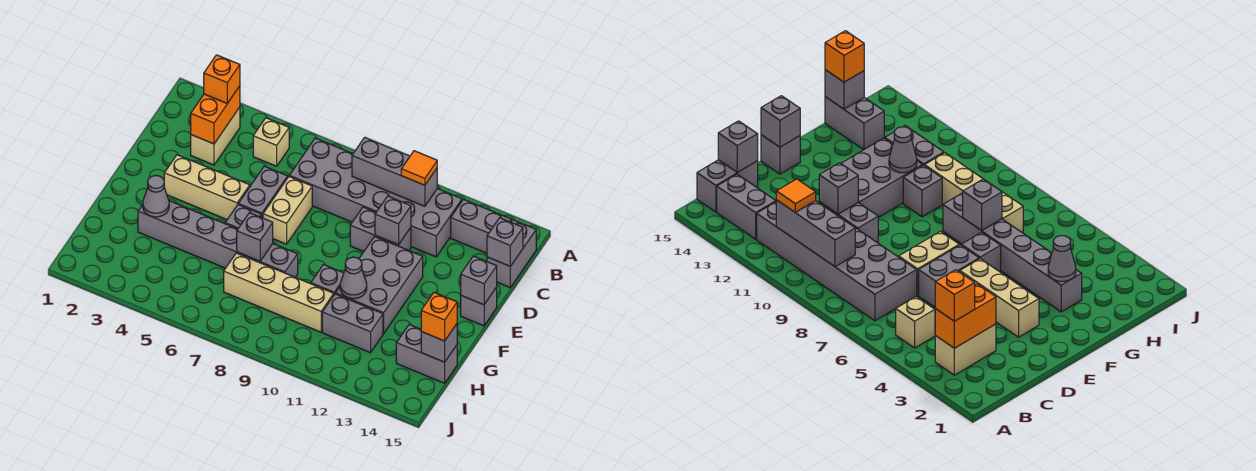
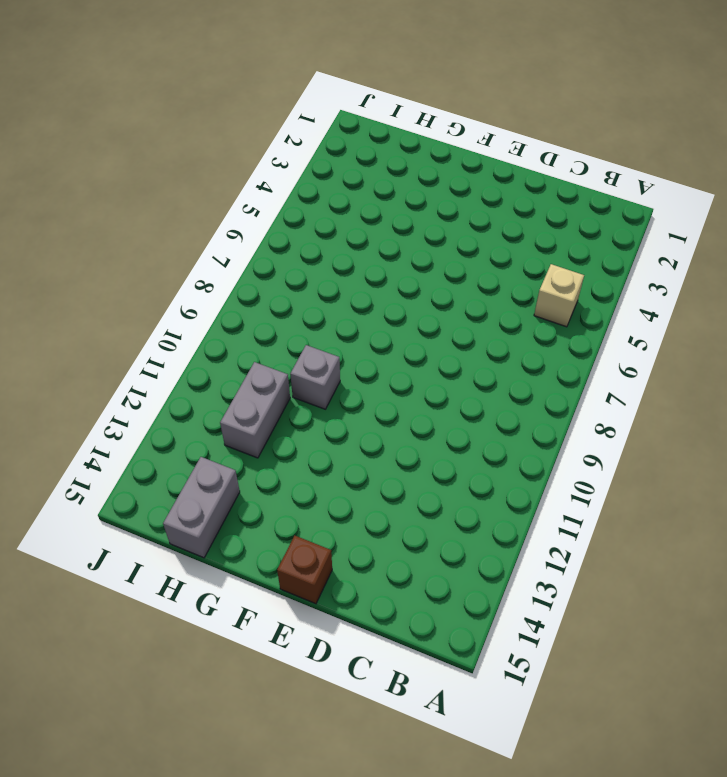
brown 1x1 brick [277,536,332,604] -> grey 1x1 brick [461,287,497,326]
none -> tan 1x2 brick [191,107,240,165]
none -> grey 2x6 brick [289,138,462,257]
none -> grey 1x2 brick [451,199,511,253]

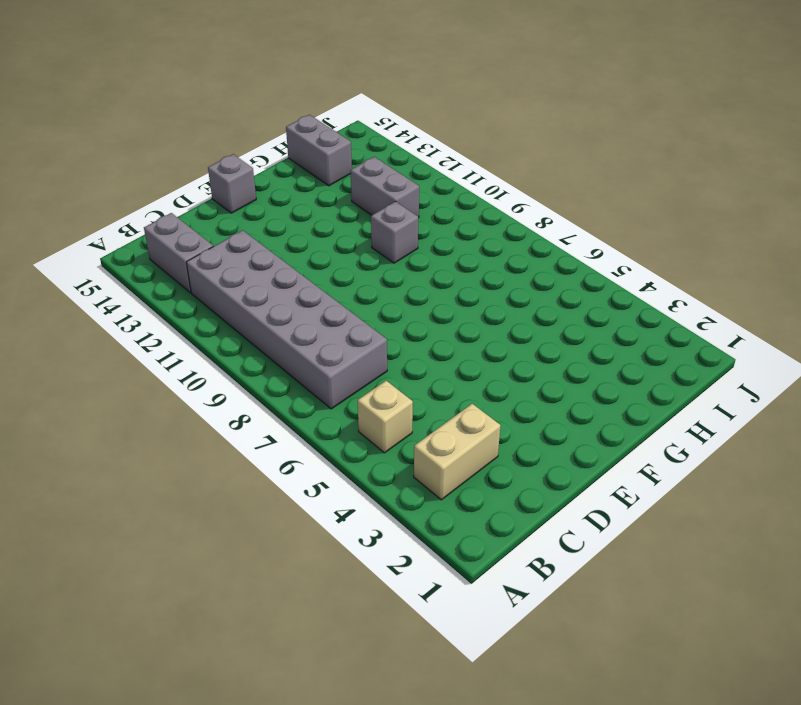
none -> grey 1x2 brick [487,220,536,287]
none -> grey 1x2 brick [238,166,288,218]
none -> tan 1x2 brick [263,177,312,244]

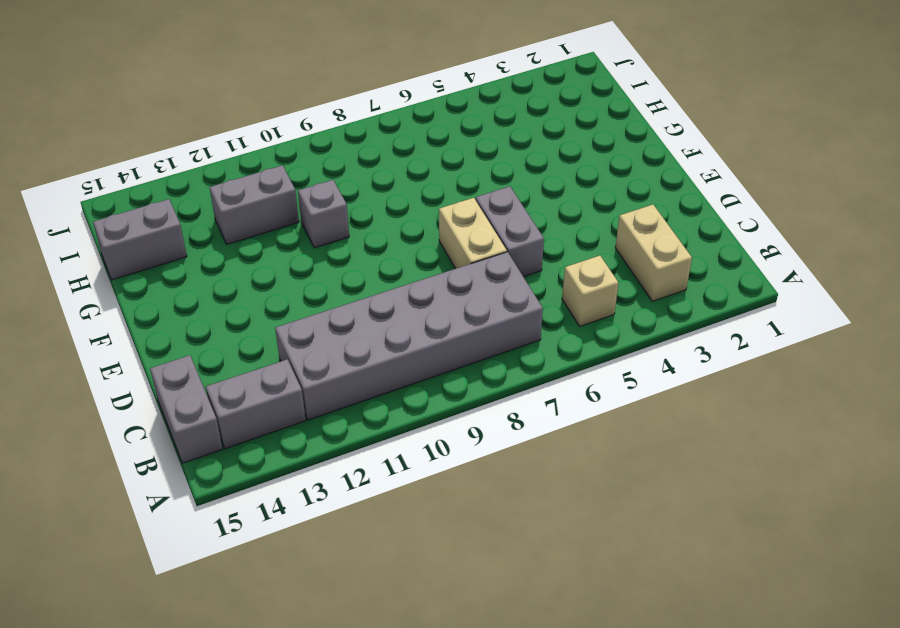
none -> grey 1x2 brick [350,207,411,252]
none -> tan 1x3 brick [164,155,250,220]
none -> grey 2x3 brick [336,236,423,333]

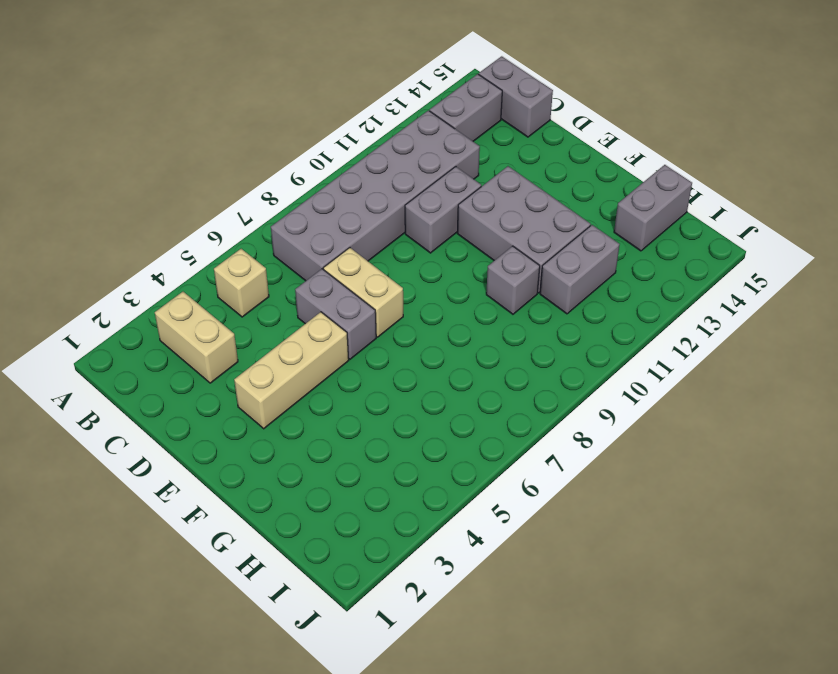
none -> grey 1x1 brick [461,287,497,326]
none -> grey 1x1 brick [225,205,261,229]
none -> grey 1x6 brick [138,201,298,277]

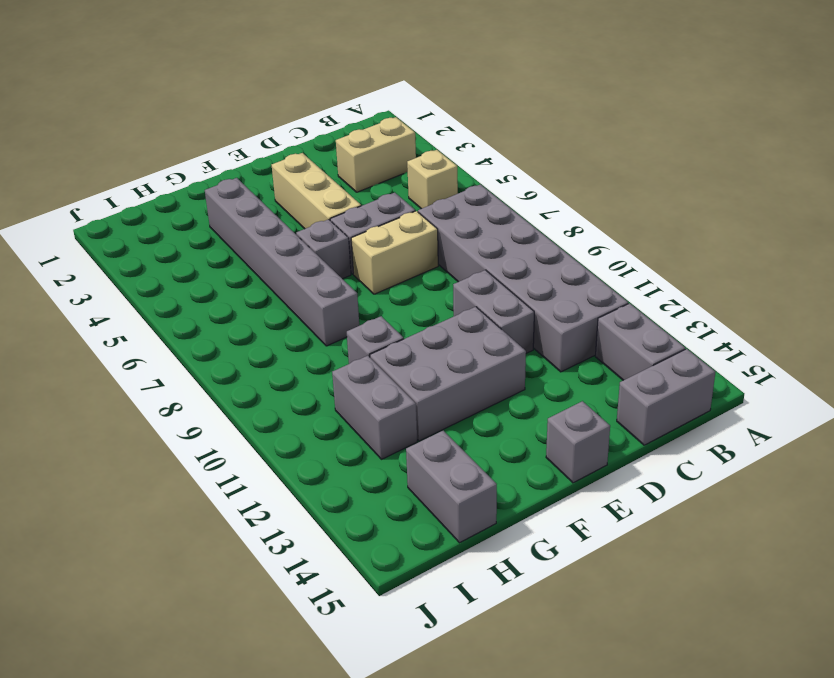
none -> tan 1x4 brick [224,253,334,332]
none -> orange 1x2 brick [191,86,240,144]
none -> grey 1x3 brick [352,137,437,206]

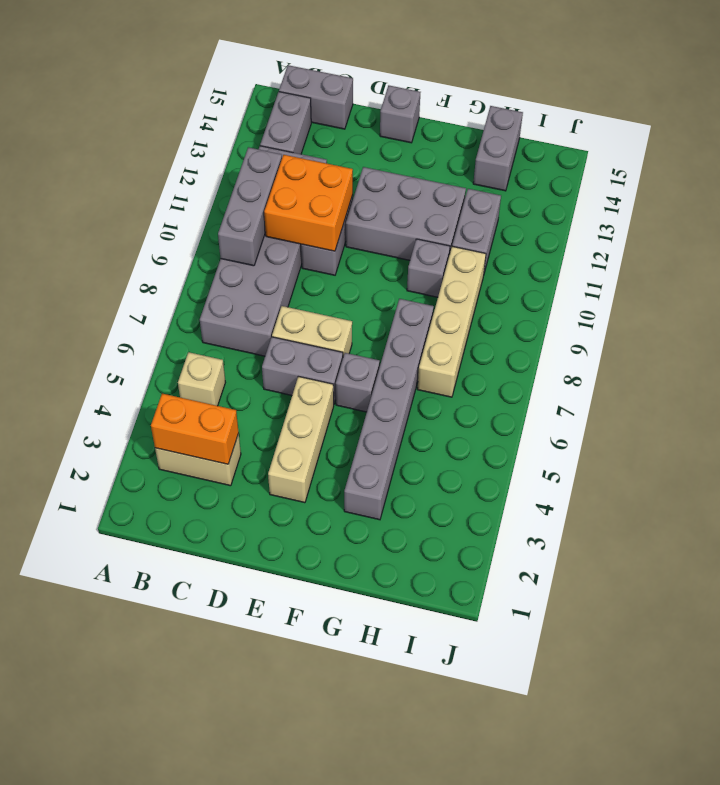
orange 2x2 brick [264,155,353,251] -> grey 1x1 brick [375,196,411,245]
none -> grey 1x1 brick [487,218,523,266]
none -> grey 1x1 brick [461,256,497,305]
none -> grey 1x1 cone [143,176,169,217]

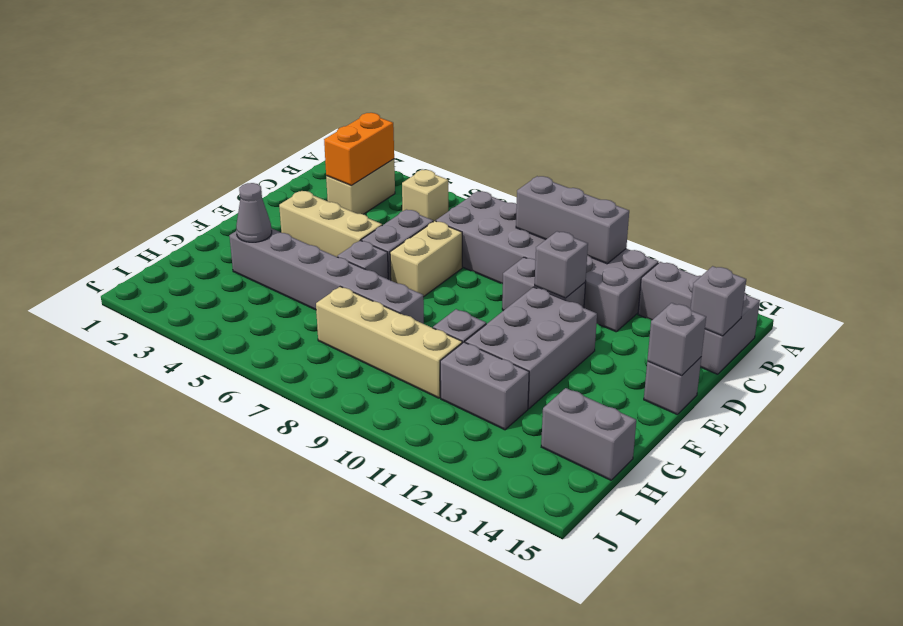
none -> grey 1x1 brick [237,213,273,261]
none -> grey 1x1 cone [340,257,367,299]
none -> grey 1x1 brick [421,324,457,362]

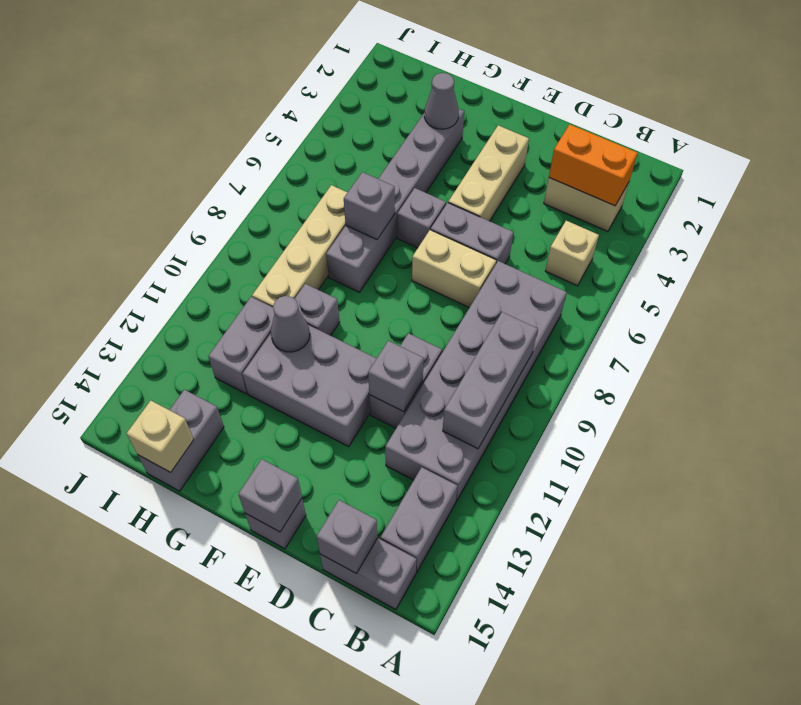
tan 1x1 brick [127,401,194,472] -> grey 1x1 brick [421,324,457,362]
none -> orange 1x1 brick [204,55,240,103]
none -> orange 1x1 tile [401,151,437,185]
none -> orange 1x1 brick [421,293,457,341]

